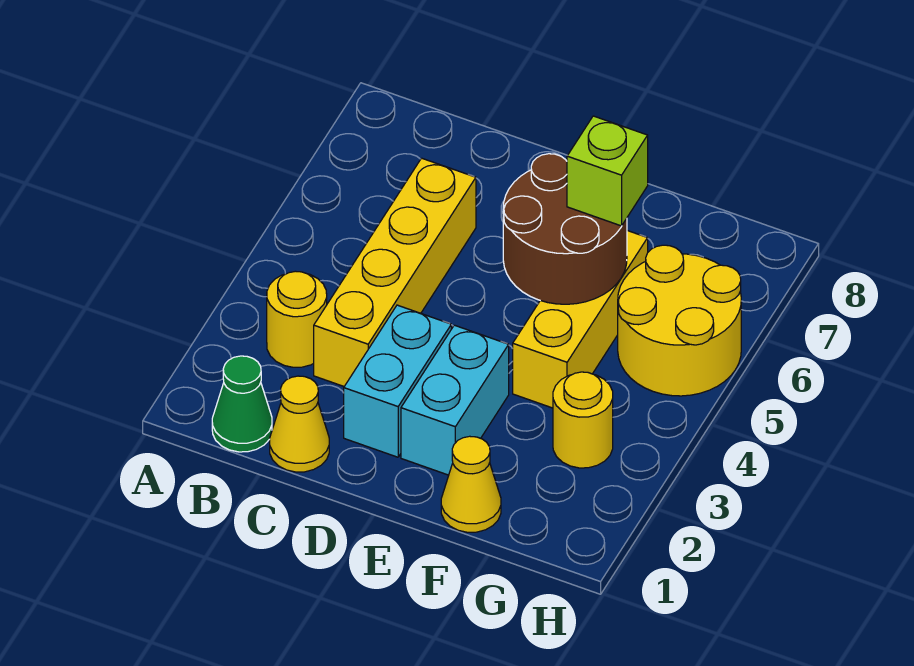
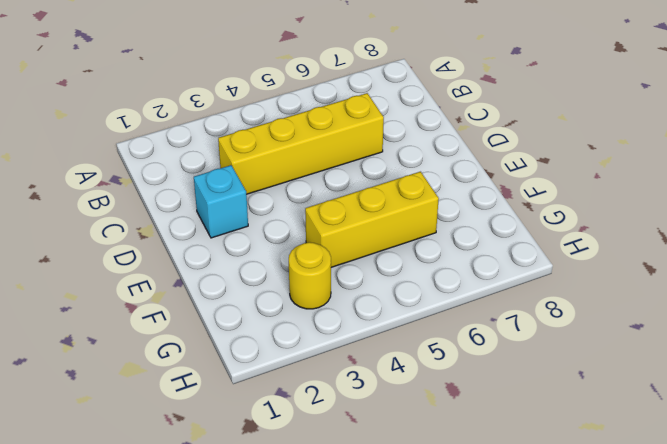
cyan 1x1 brick [194,165,248,238] -> cyan 1x2 brick [344,305,451,457]
none -> green 1x1 cone [212,356,272,452]
none -> yellow 1x1 round brick [267,271,327,367]
none -> yellow 1x1 cone [270,376,329,472]

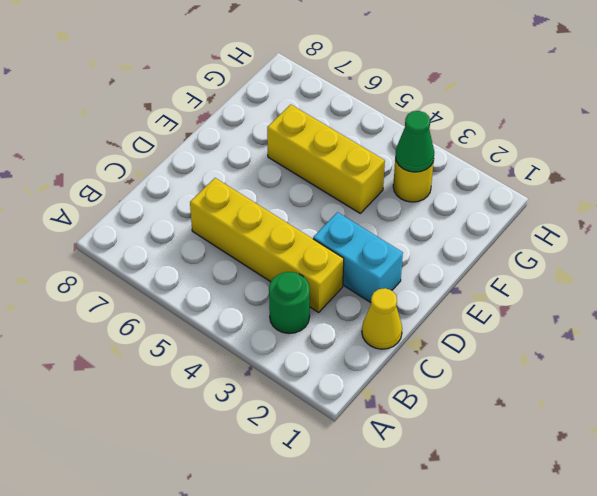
green 1x1 round brick [269,272,310,333] -> yellow 1x1 round brick [267,271,327,367]
green 1x1 cone [395,111,434,172] -> green 1x1 cone moved to [212,356,272,452]
none -> cyan 1x2 brick [401,325,509,475]
none -> yellow 1x1 cone [441,436,501,532]
none -> yellow 2x2 round brick [618,245,741,396]

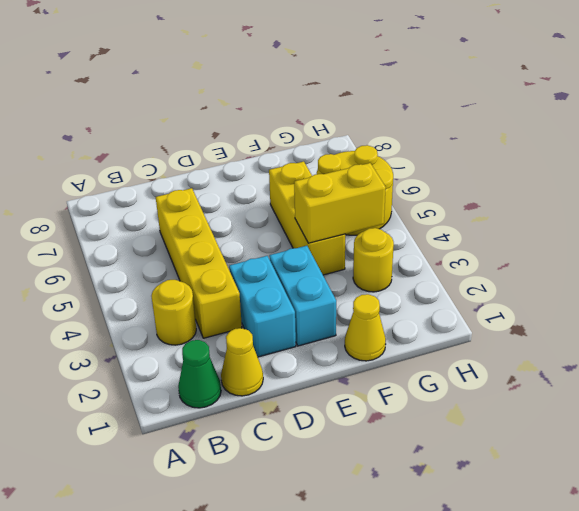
yellow 1x2 brick [294,163,386,243] -> none
none -> brown 2x2 round brick [503,154,627,304]
none -> lime 1x1 brick [567,116,648,226]

